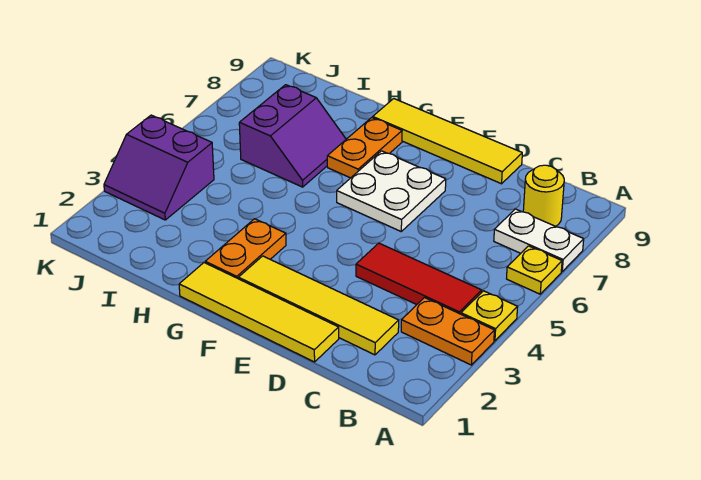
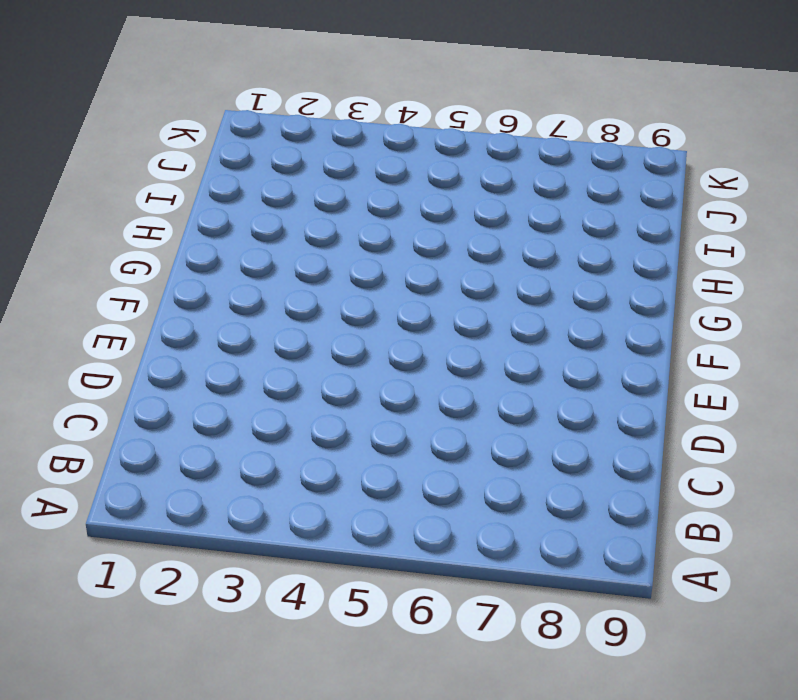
none -> orange 1x2 plate [401,298,494,365]
none -> yellow 1x1 plate [461,291,518,341]
none -> yellow 1x1 plate [507,246,562,294]

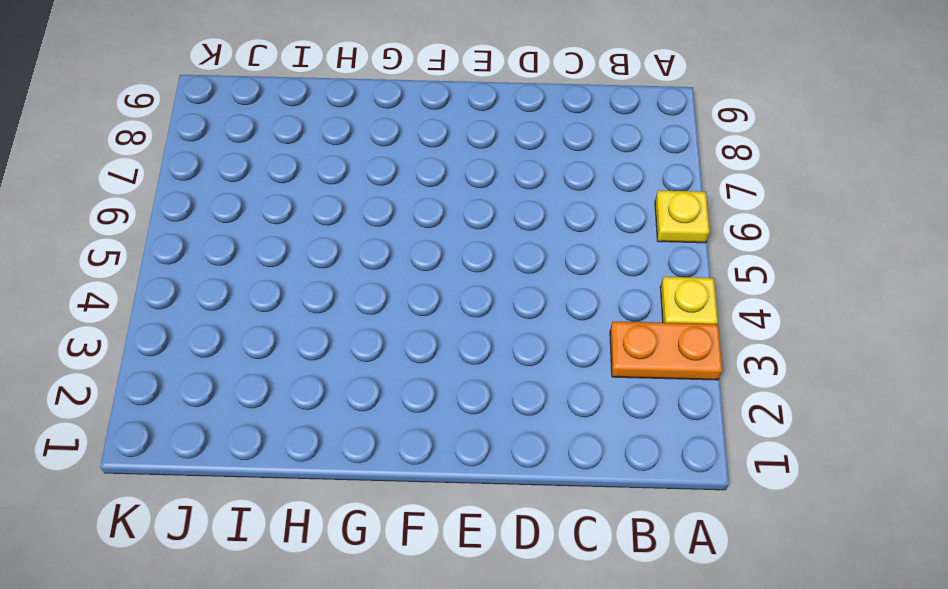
none -> white 1x2 plate [494,209,584,272]
none -> red 1x3 tile [356,243,482,314]
none -> yellow 1x1 round brick [523,165,564,226]

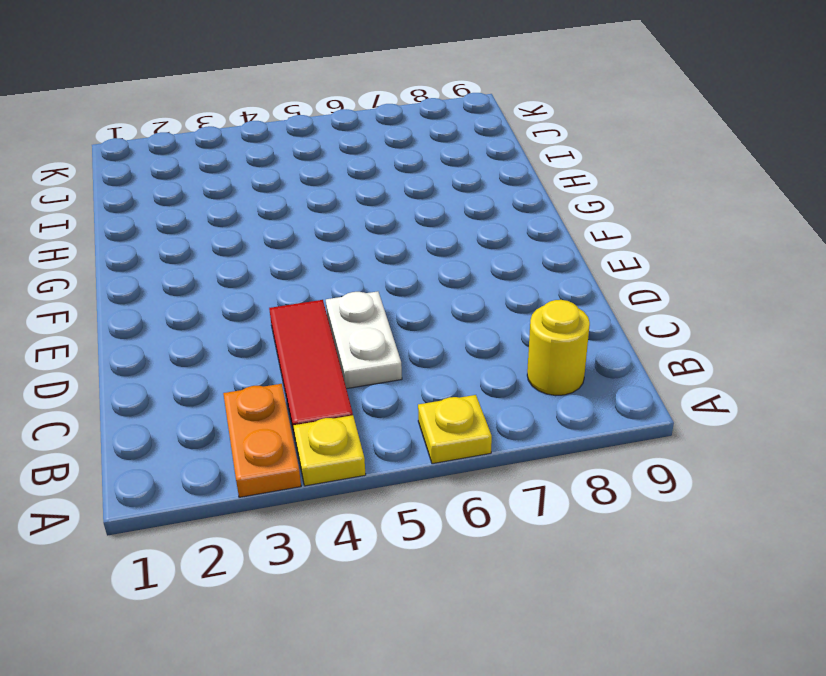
white 1x2 plate [326,291,402,389] -> white 1x2 plate moved to [494,209,584,272]
none -> yellow 1x4 tile [238,256,399,355]
none -> yellow 1x4 tile [179,262,339,362]
none -> yellow 1x4 tile [373,99,522,184]

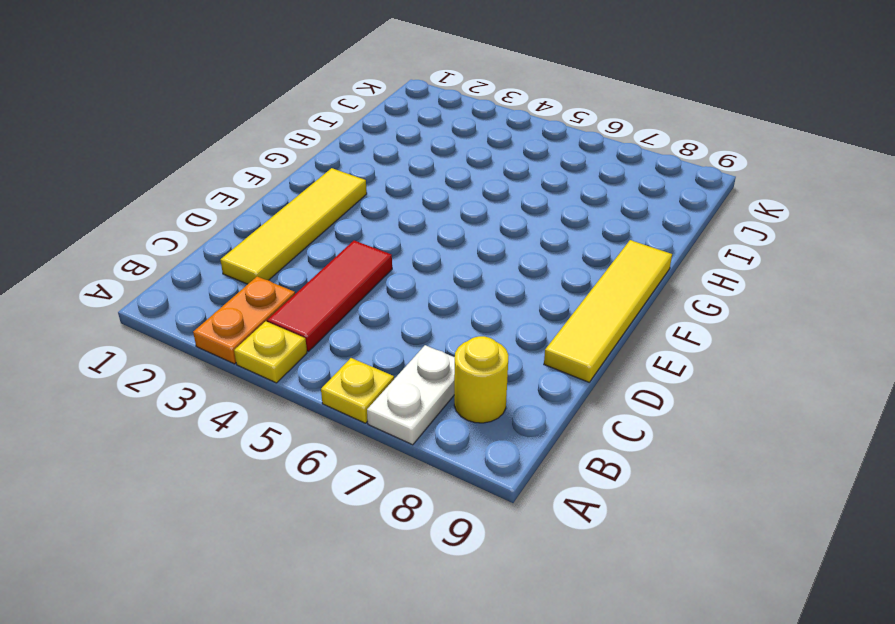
none -> yellow 1x4 tile [179,262,339,362]
none -> white 2x2 plate [337,151,446,231]
none -> orange 1x2 plate [205,219,286,279]

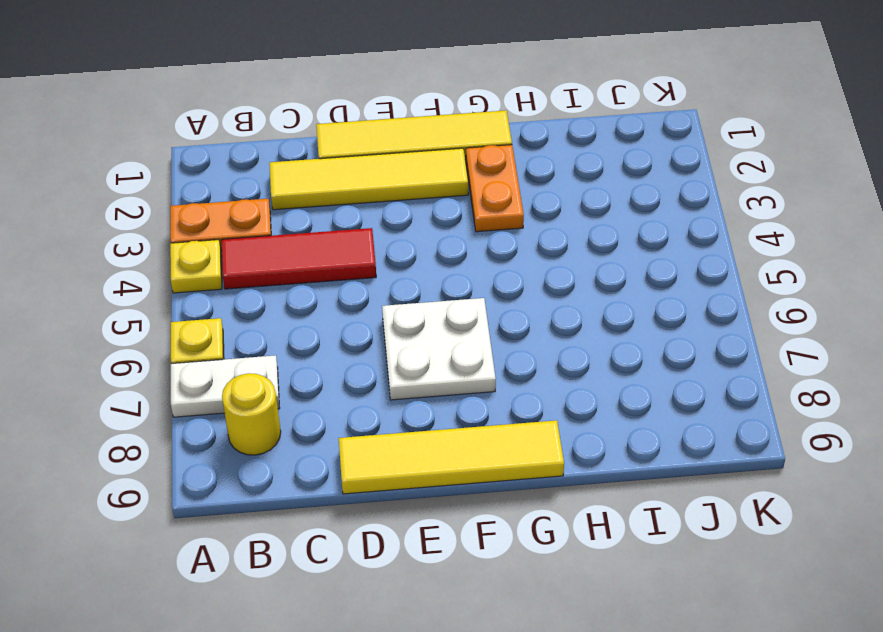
none -> orange 1x2 plate [327,118,402,178]
none -> purple 2x2 slope [239,85,346,187]
none -> purple 2x2 slope [104,115,214,220]

